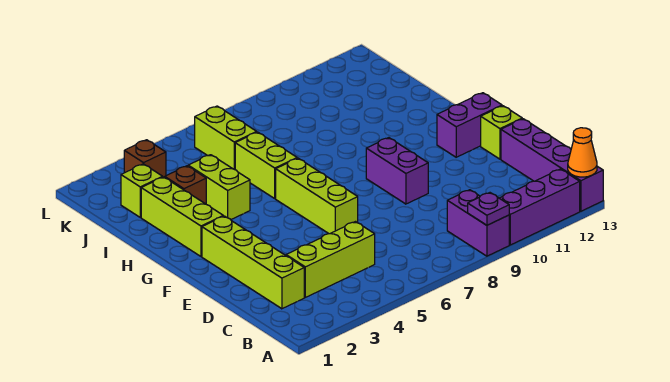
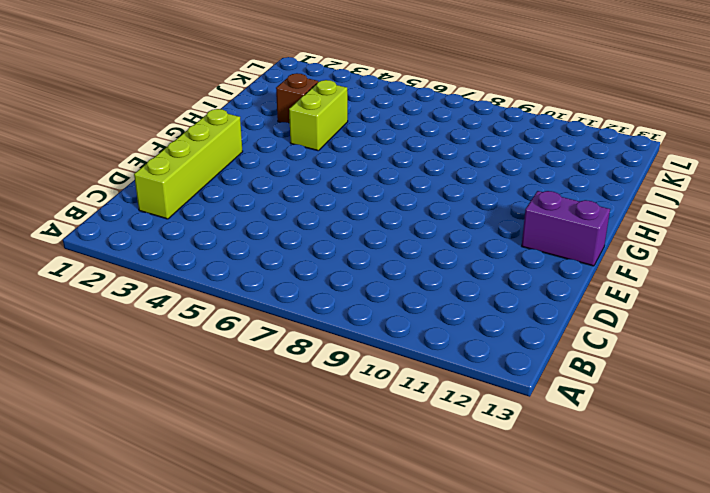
none -> purple 1x2 brick [447,190,509,256]
none -> purple 1x3 brick [500,169,580,245]
none -> purple 1x4 brick [501,119,603,211]

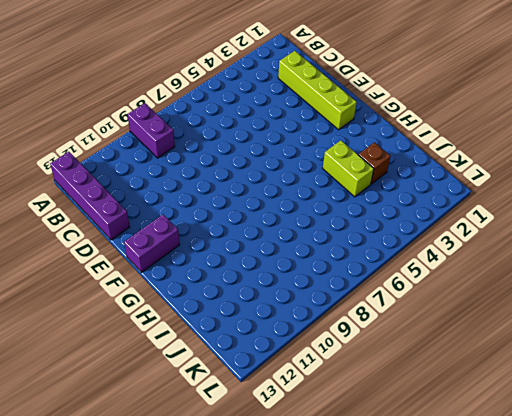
none -> purple 1x3 brick [500,169,580,245]
none -> lime 1x3 brick [286,222,375,297]
none -> lime 1x3 brick [276,158,358,234]

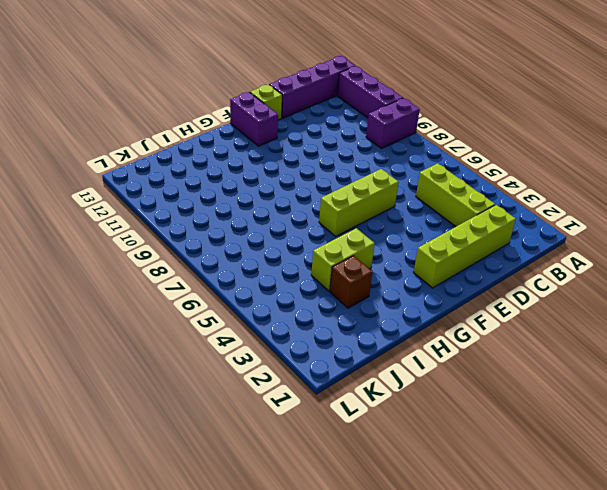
none -> purple 1x2 brick [366,138,428,204]
none -> lime 1x3 brick [141,177,223,256]
none -> lime 1x2 brick [235,132,297,198]

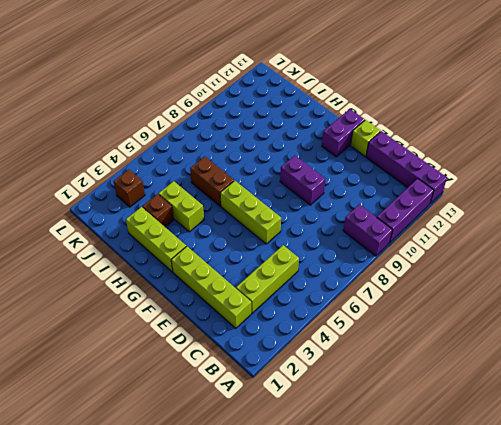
brown 1x2 brick [190,157,234,206] -> lime 1x2 brick [235,132,297,198]
none -> lime 1x1 brick [121,164,162,217]
none -> lime 1x2 brick [195,106,257,170]
none -> purple 1x1 plate [468,193,509,225]

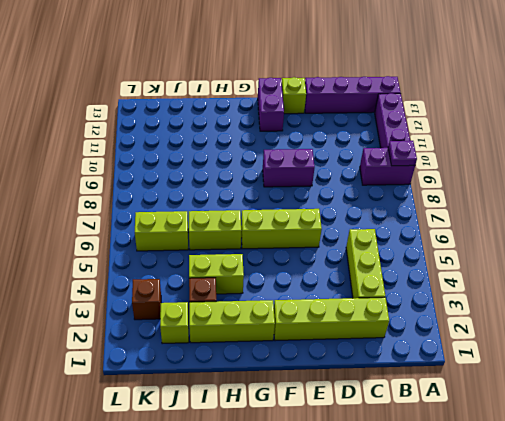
none -> orange 1x1 cone [568,128,597,177]

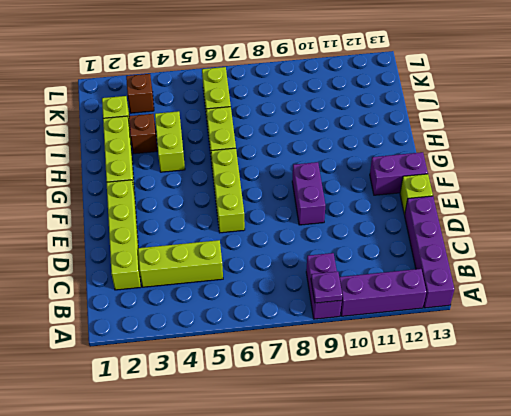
none -> orange 1x1 cone [568,128,597,177]

